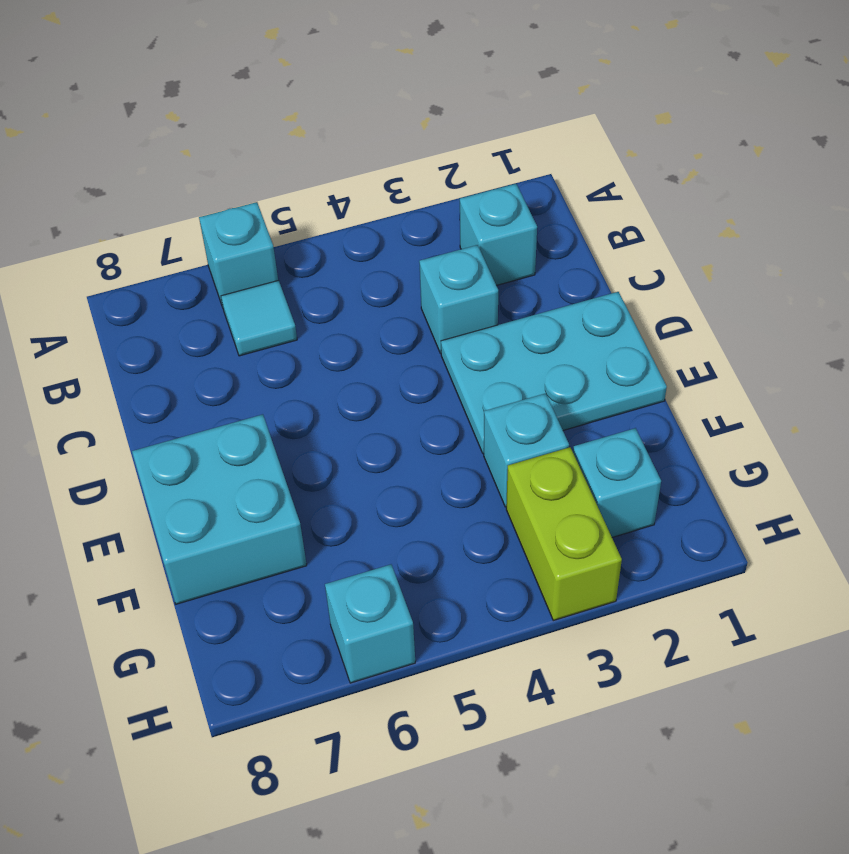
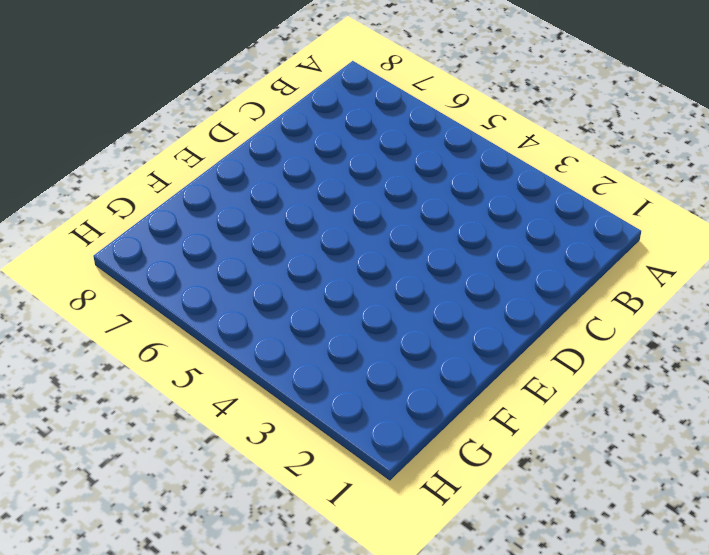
none -> cyan 1x1 brick [199,202,278,307]
none -> cyan 1x1 brick [460,184,537,285]

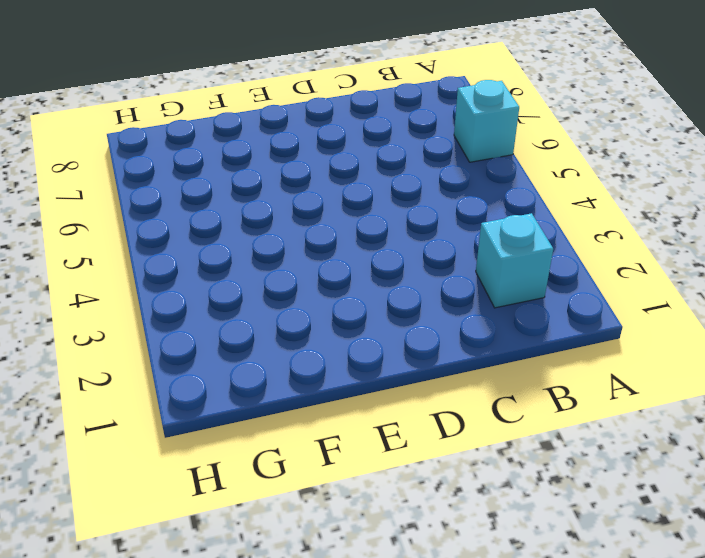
none -> cyan 1x1 tile [221,280,297,356]
none -> cyan 1x1 brick [419,245,498,353]

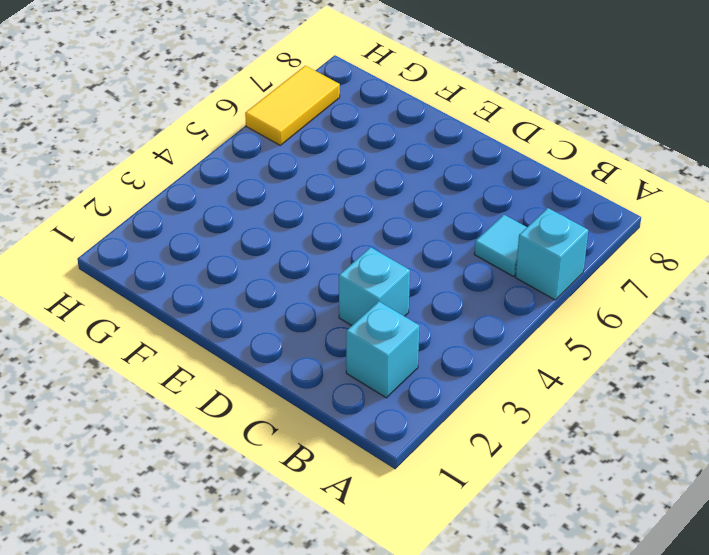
yellow 1x2 tile [245,66,340,145] -> cyan 1x1 brick [325,565,415,683]
none -> cyan 2x3 plate [441,292,667,454]
none -> cyan 2x2 brick [132,414,307,604]

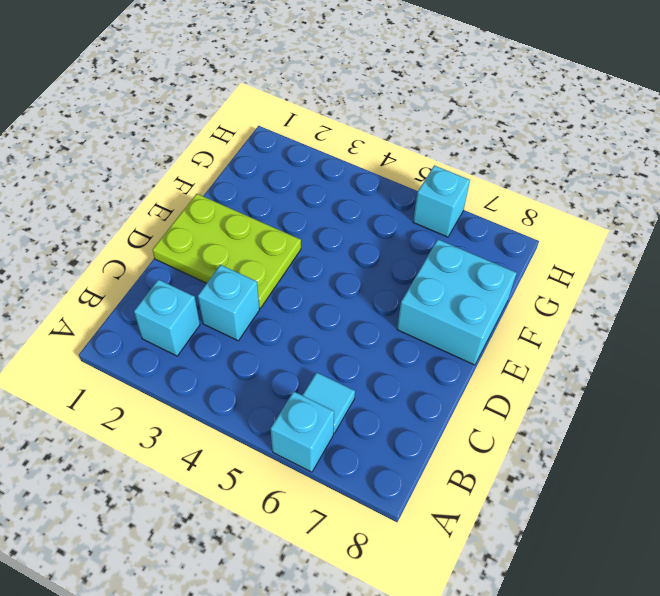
lime 2x3 plate [153,194,301,308] -> cyan 2x3 plate [441,292,667,454]
none -> cyan 1x1 brick [484,393,569,507]
none -> cyan 1x1 brick [573,428,661,537]

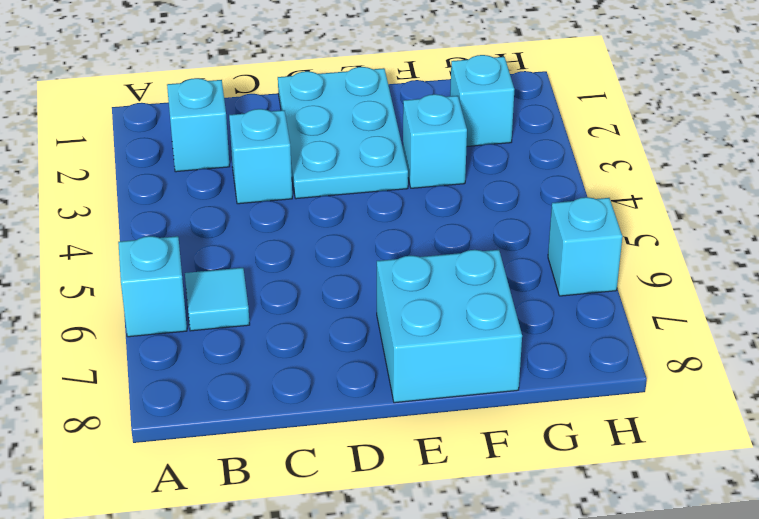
none -> lime 1x2 brick [506,447,622,621]

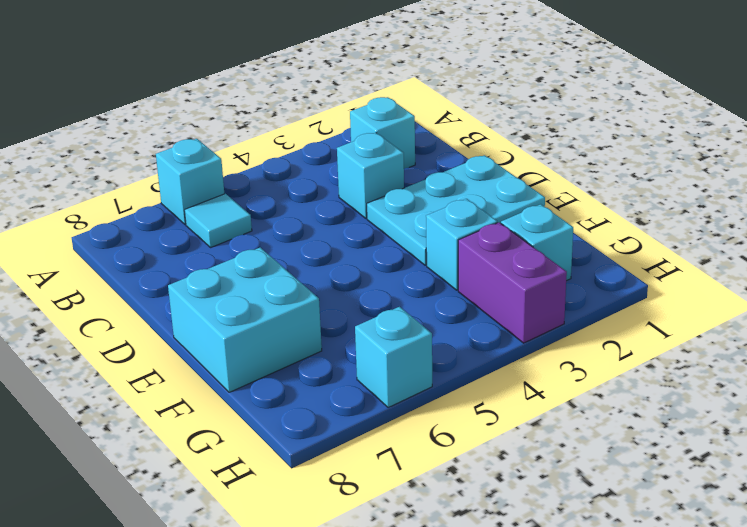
purple 1x2 brick [458,223,567,343] -> lime 1x2 brick [506,447,622,621]

